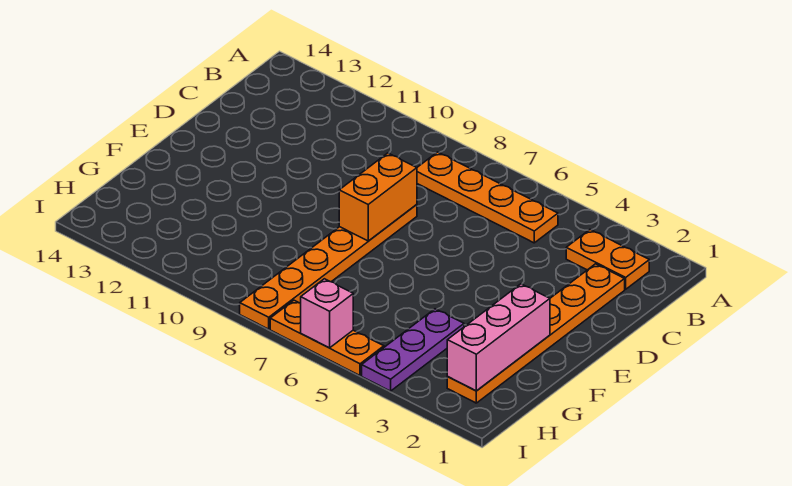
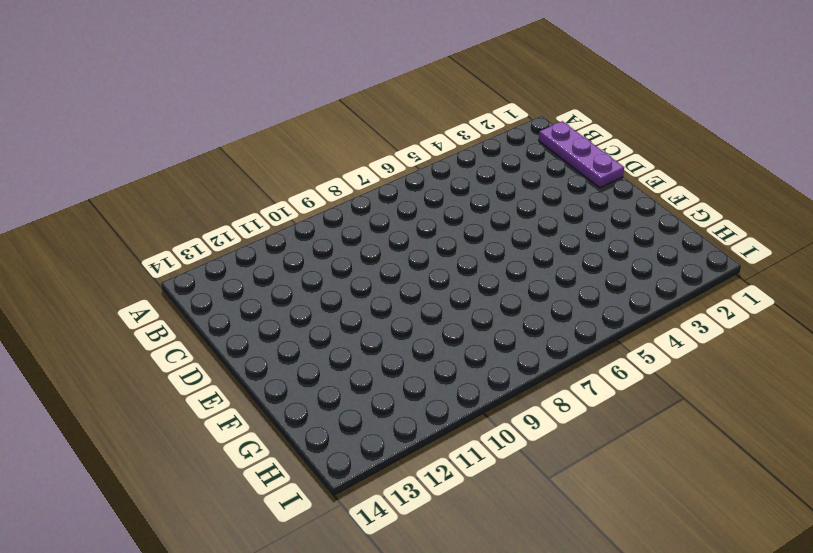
purple 1x3 plate [539,121,624,188] -> purple 1x3 plate moved to [362,309,464,391]
none -> orange 1x2 plate [566,230,649,289]
none -> orange 1x4 plate [417,152,558,243]

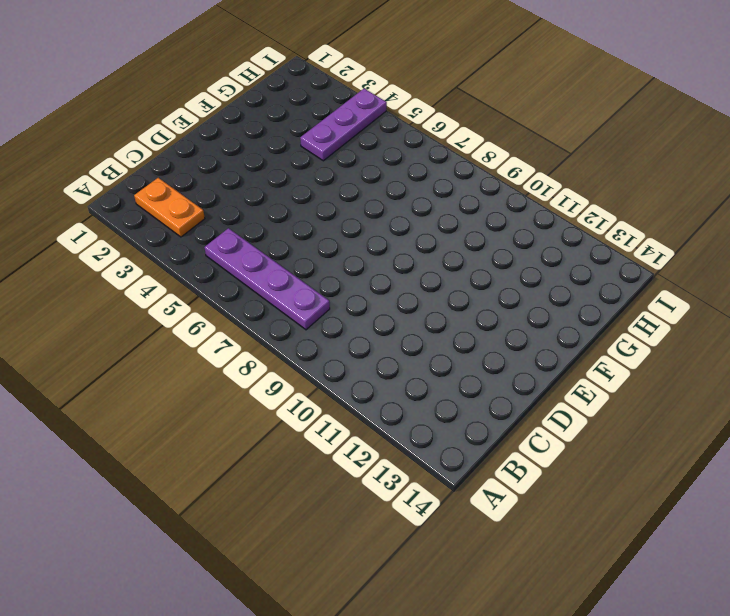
purple 1x4 plate [204,228,330,330] -> orange 1x4 plate [417,152,558,243]
none -> orange 1x6 plate [447,264,625,403]
none -> orange 1x6 plate [240,205,417,329]

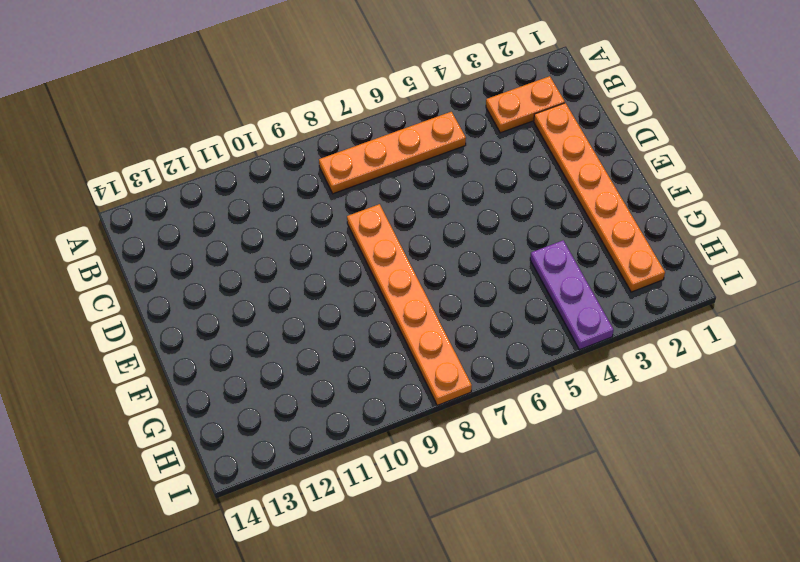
none -> orange 1x3 plate [270,300,384,376]
none -> orange 1x2 brick [339,153,417,241]

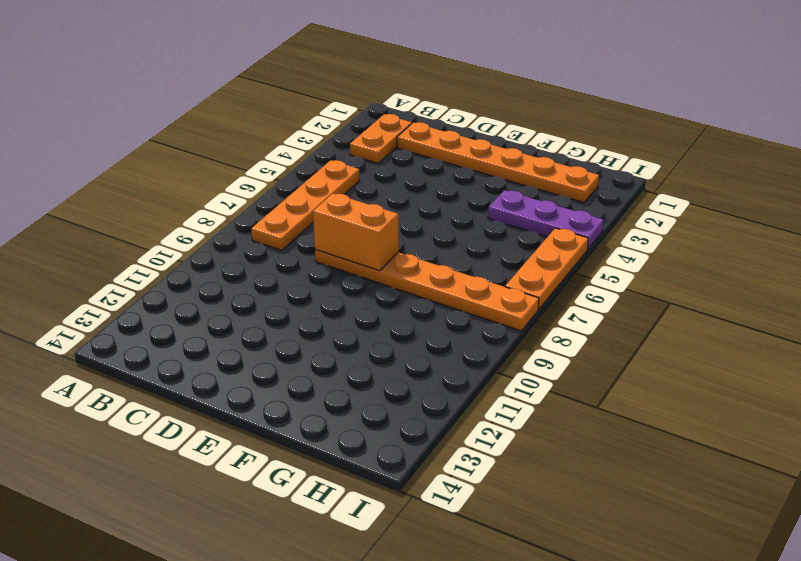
none -> pink 1x3 brick [447,284,550,391]
none -> pink 1x1 brick [301,279,353,348]

